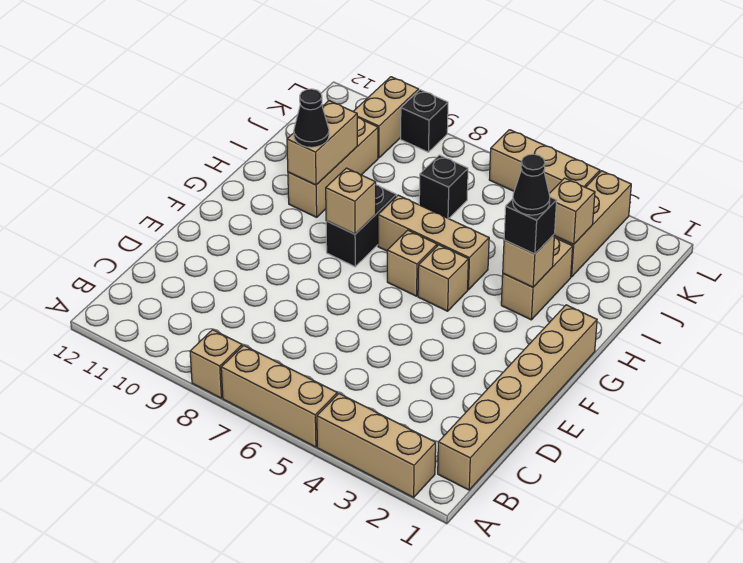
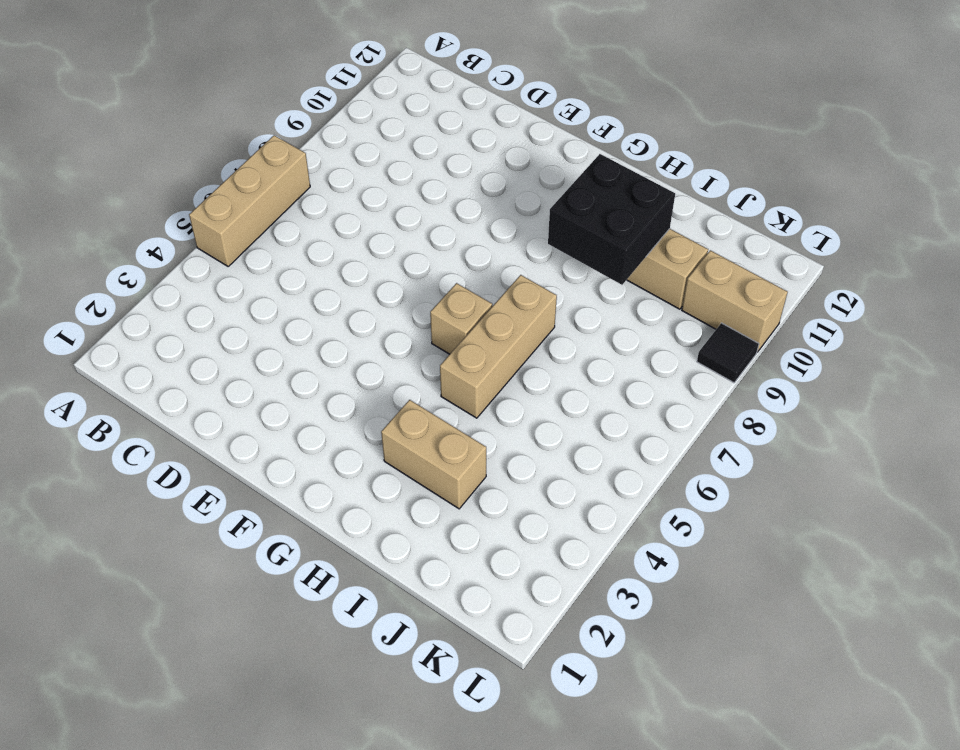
black 2x2 brick [548,154,675,285] -> tan 1x2 brick [287,101,357,185]
black 1x1 tile [697,323,759,383] -> black 1x1 brick [401,90,448,152]
none -> tan 1x3 brick [317,394,436,497]
none -> tan 1x1 brick [190,330,242,398]
none -> tan 1x6 brick [438,305,597,490]

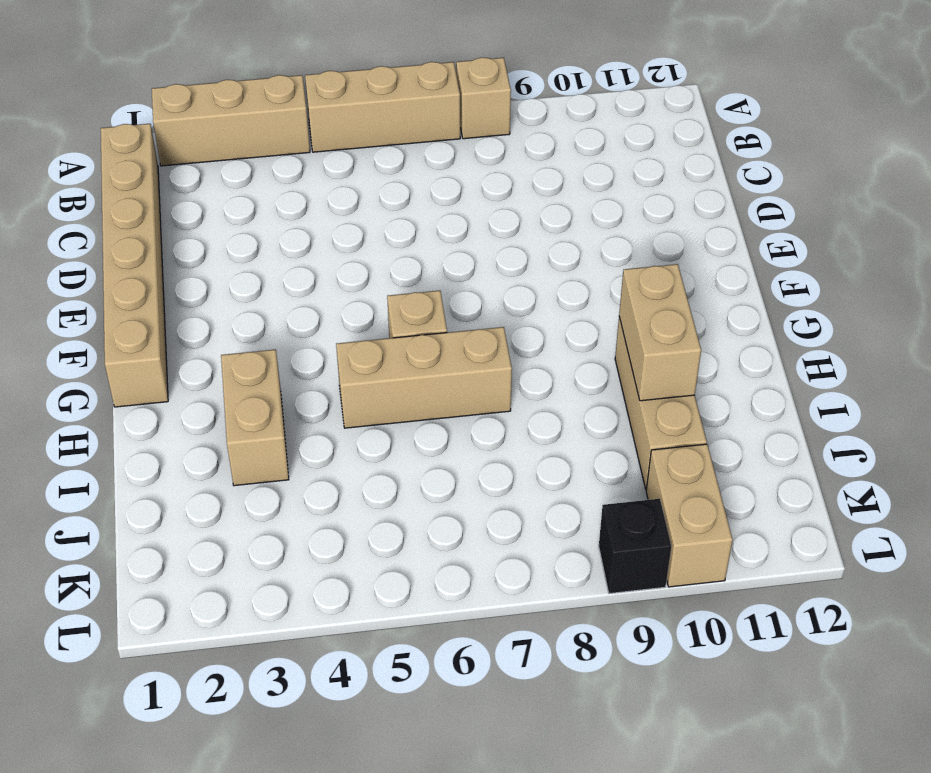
none -> tan 1x1 brick [418,245,468,311]
none -> black 1x2 brick [326,185,397,267]
none -> tan 1x3 brick [554,171,631,277]

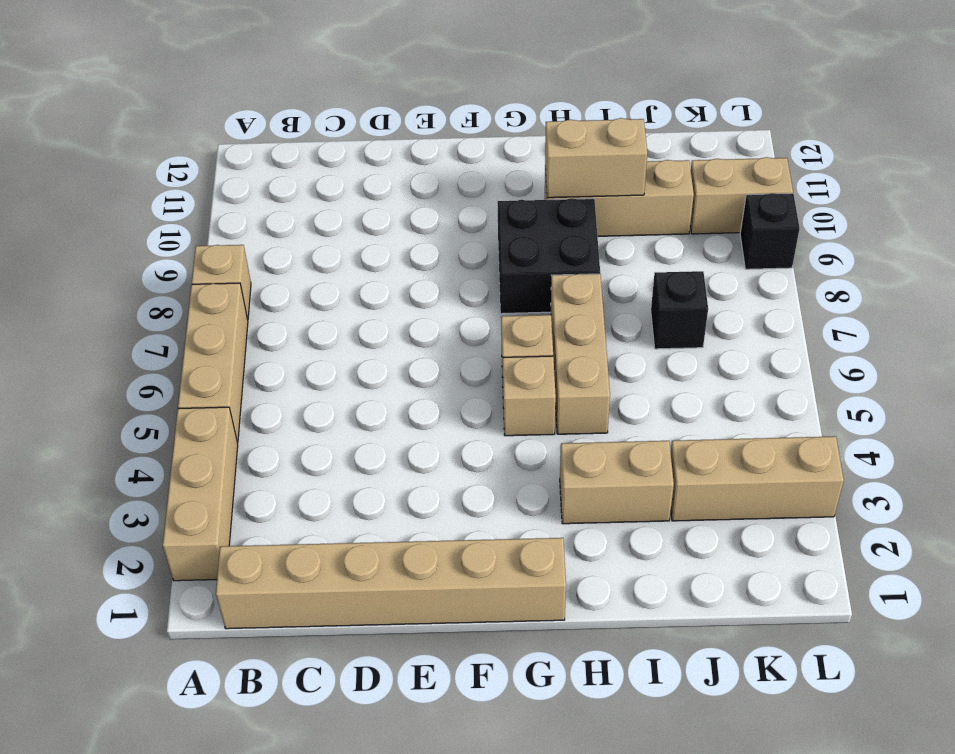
black 2x2 brick [498,198,600,314] -> black 1x2 brick [326,185,397,267]
none -> tan 1x3 brick [489,130,600,193]
none -> tan 1x1 brick [326,168,376,234]
none -> tan 1x1 brick [503,234,555,287]

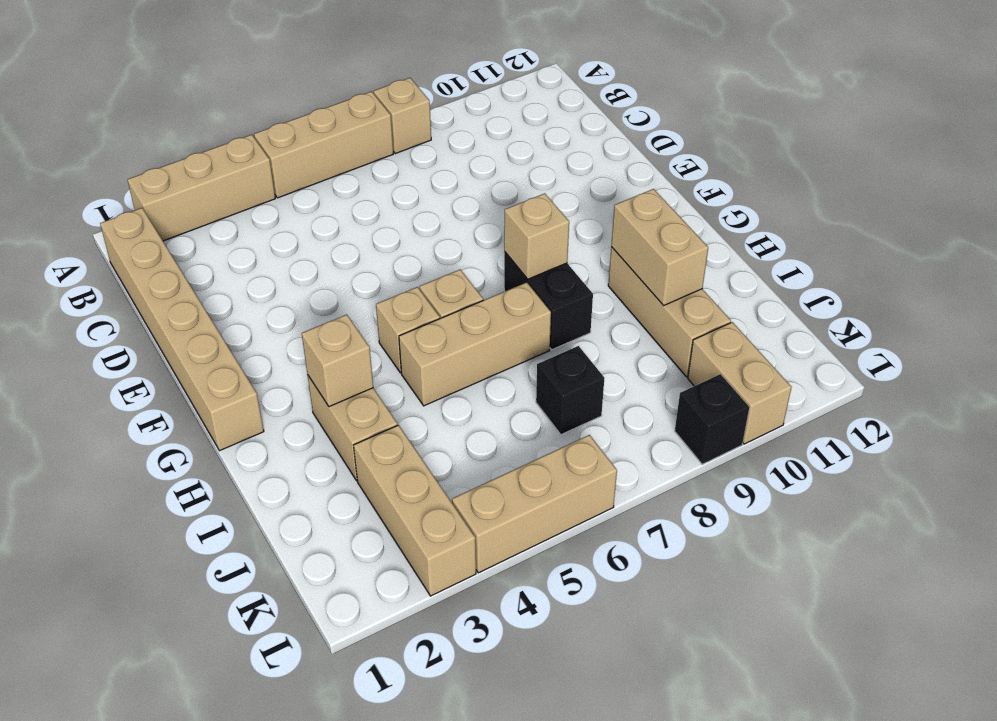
none -> tan 1x1 brick [549,178,595,244]
none -> black 1x1 brick [504,197,557,254]
none -> black 1x1 cone [294,89,329,147]

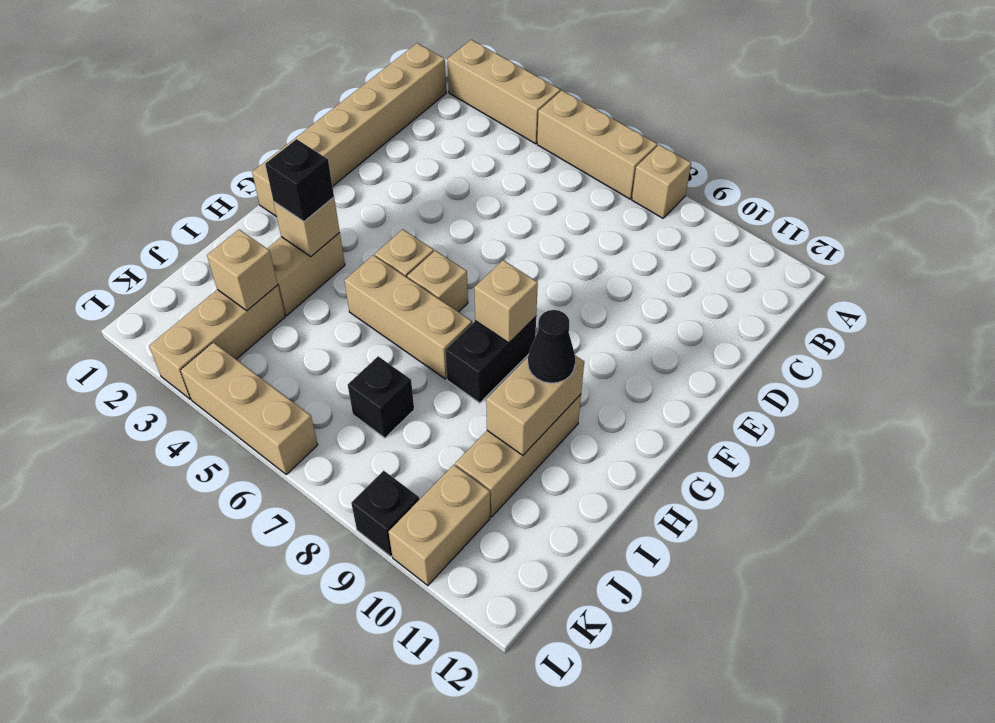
none -> black 1x1 cone [513,154,550,215]

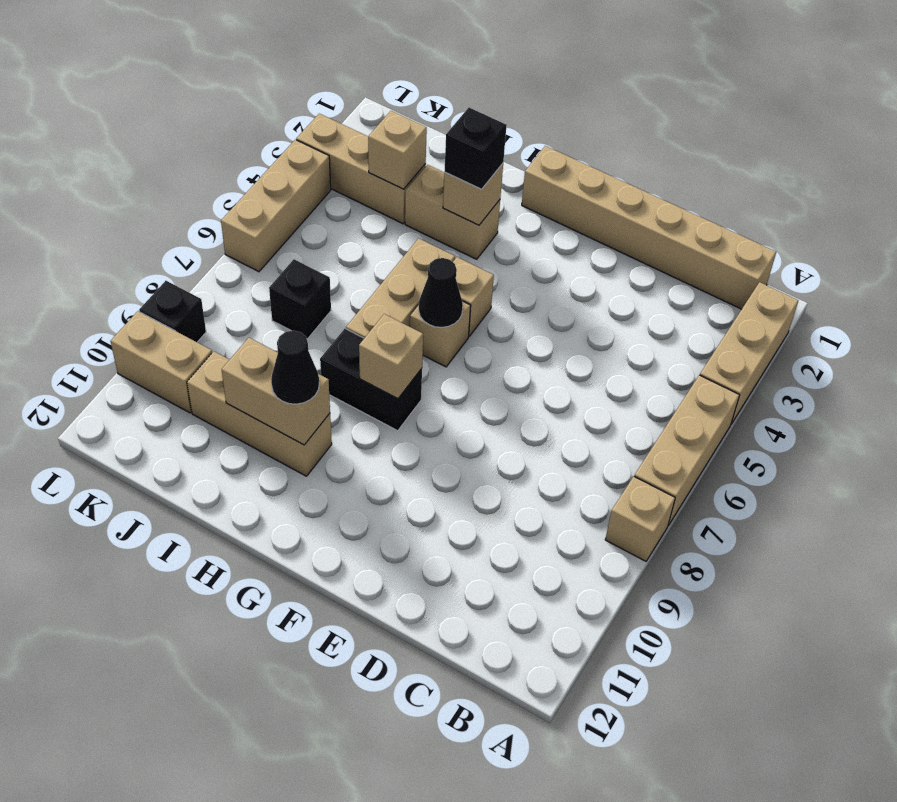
black 1x1 cone [419,258,463,327] -> black 1x1 cone moved to [513,154,550,215]

